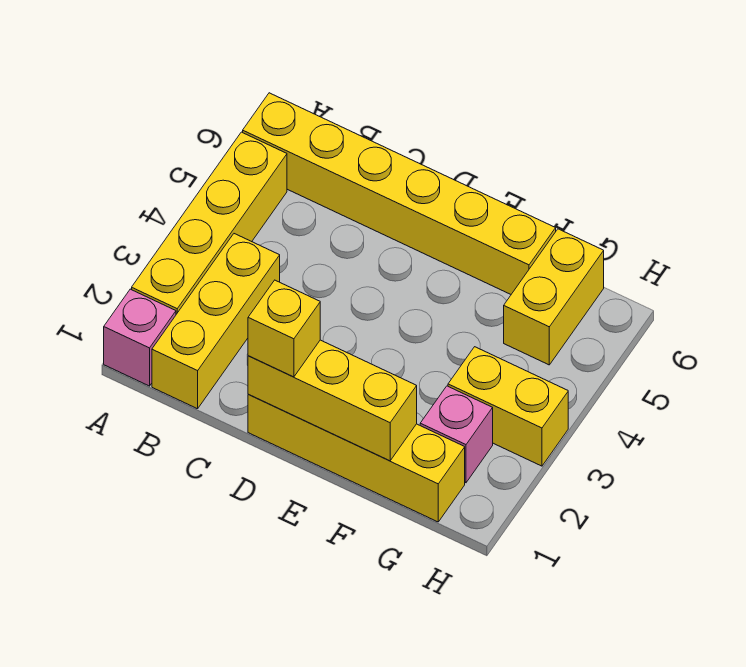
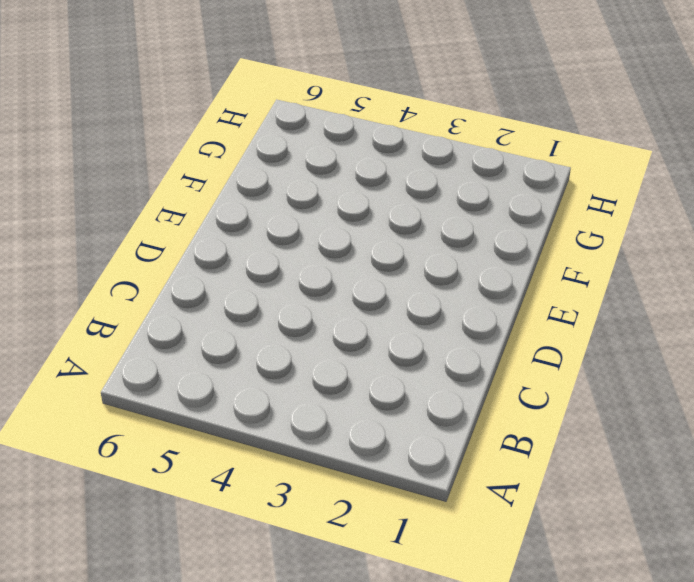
none -> pink 1x1 brick [104,289,176,386]
none -> yellow 1x4 brick [132,132,287,314]

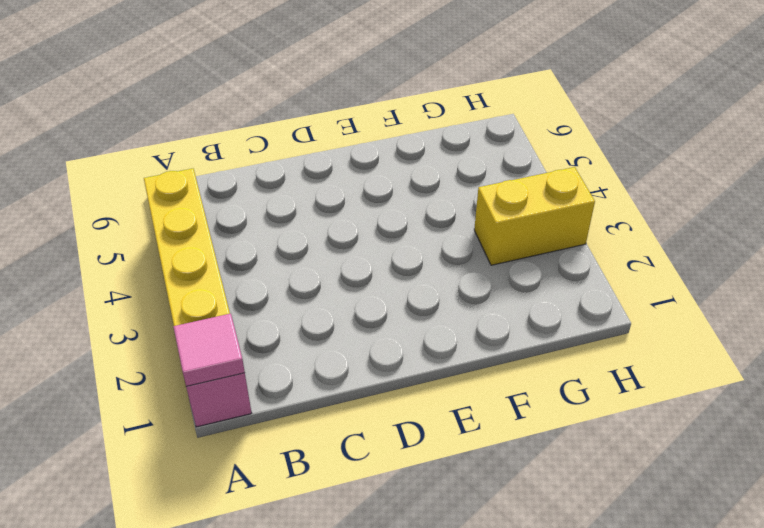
pink 1x1 tile [173,314,245,387] -> none
none -> yellow 1x6 brick [243,93,556,294]
none -> yellow 1x3 brick [152,234,280,409]

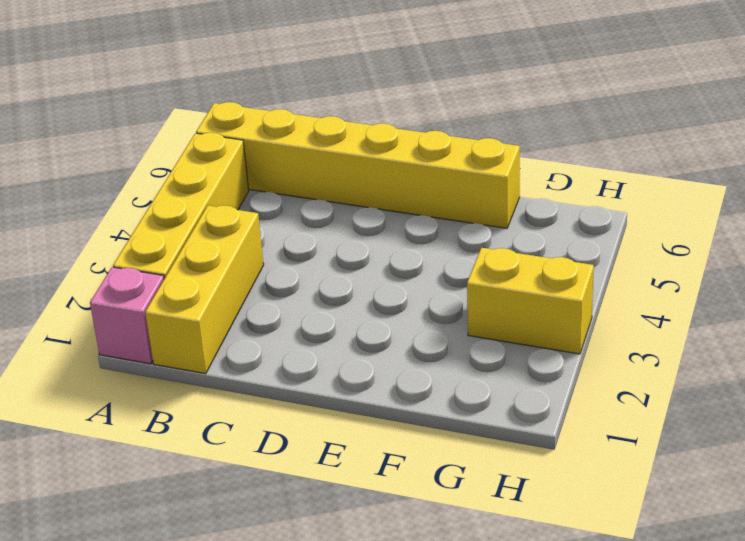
none -> yellow 1x4 brick [248,394,465,522]
none -> pink 1x1 brick [420,386,493,483]

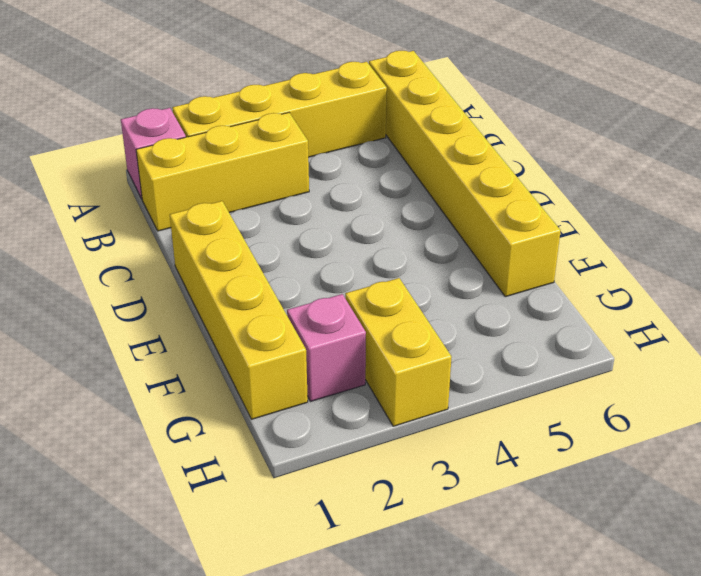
none -> yellow 1x2 brick [504,229,604,365]
none -> yellow 1x3 brick [248,340,417,461]

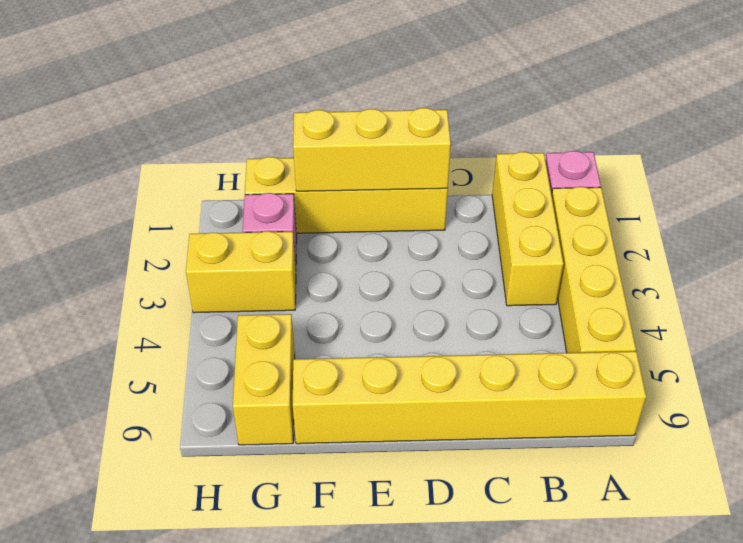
none -> yellow 1x1 brick [248,280,320,377]

